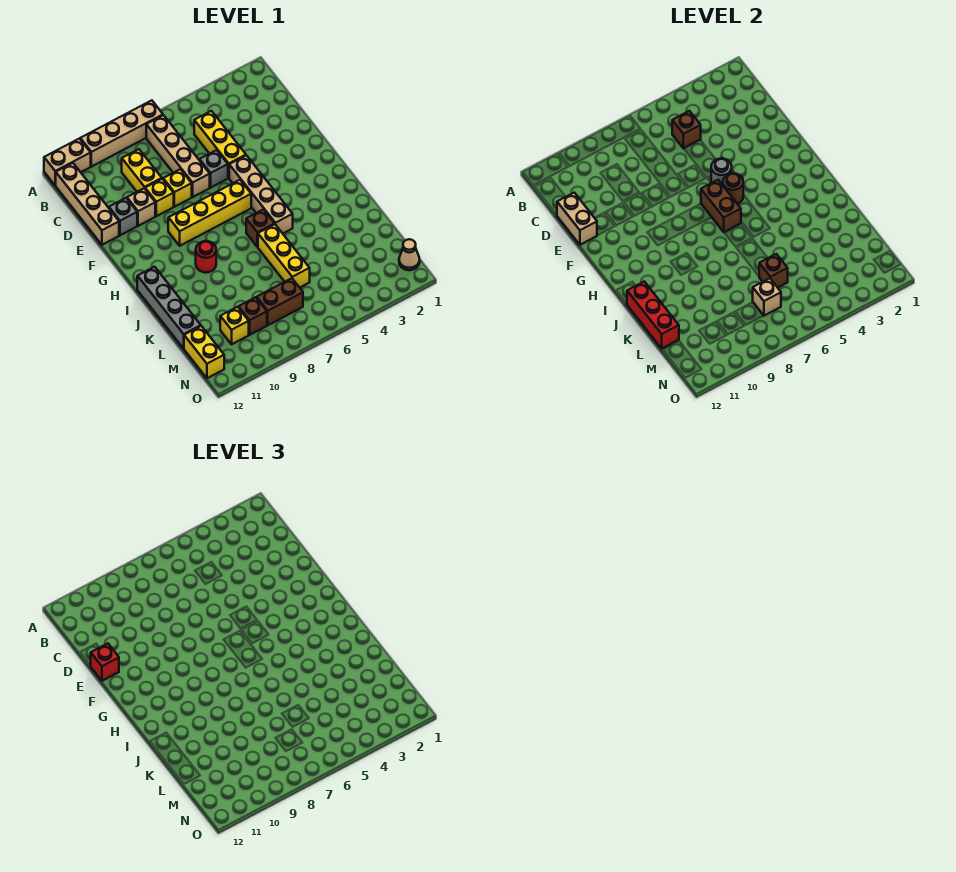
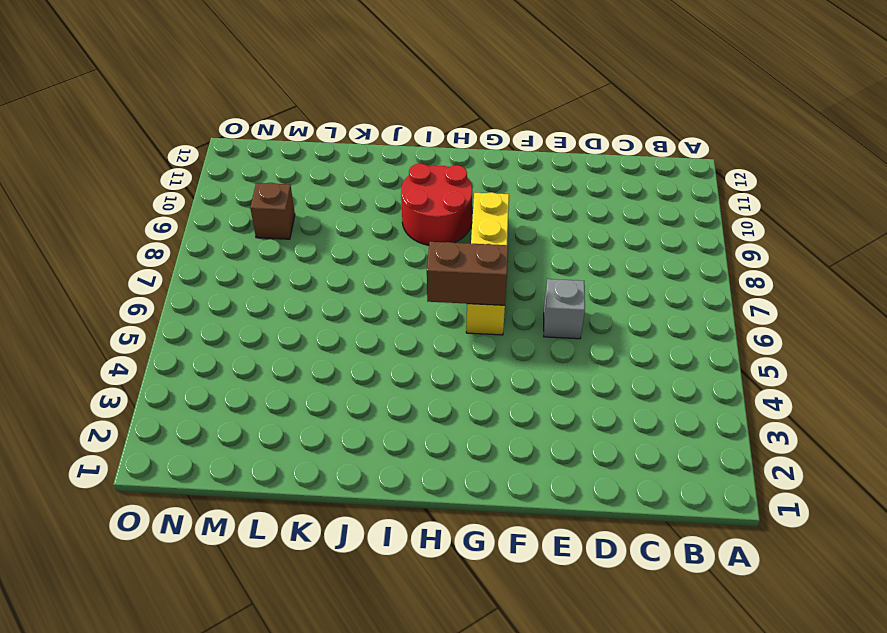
red 2x2 round brick [401,164,472,245] -> red 1x1 round brick [196,241,216,273]
none -> tan 1x4 brick [80,100,163,167]
none -> tan 1x2 brick [44,139,91,185]
none -> tan 1x4 brick [146,115,210,197]
none -> tan 1x4 brick [55,163,119,245]

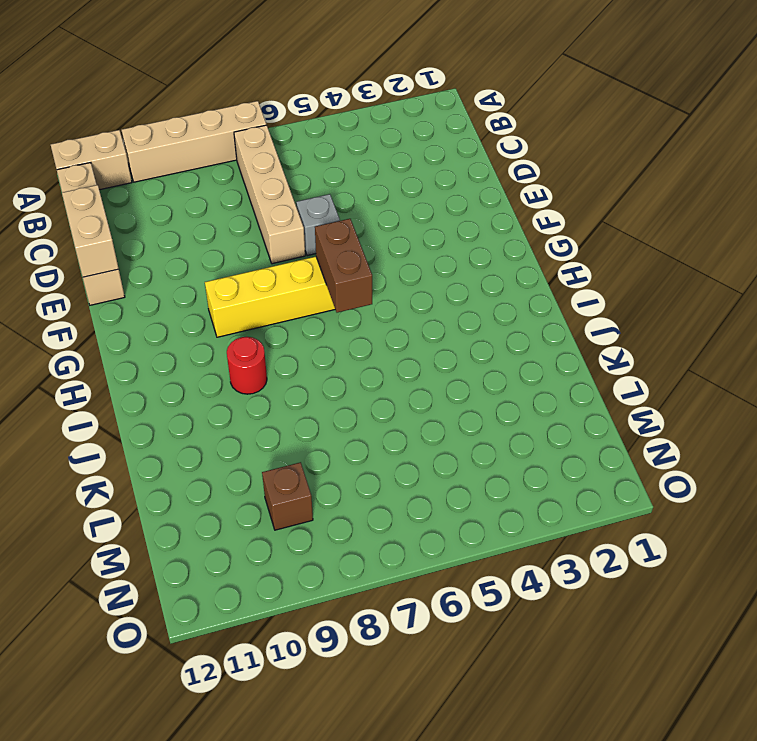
none -> yellow 1x3 brick [194,111,246,178]
none -> yellow 1x2 brick [122,149,162,192]
none -> yellow 1x1 brick [163,169,192,207]
none -> yellow 1x1 brick [145,179,174,216]

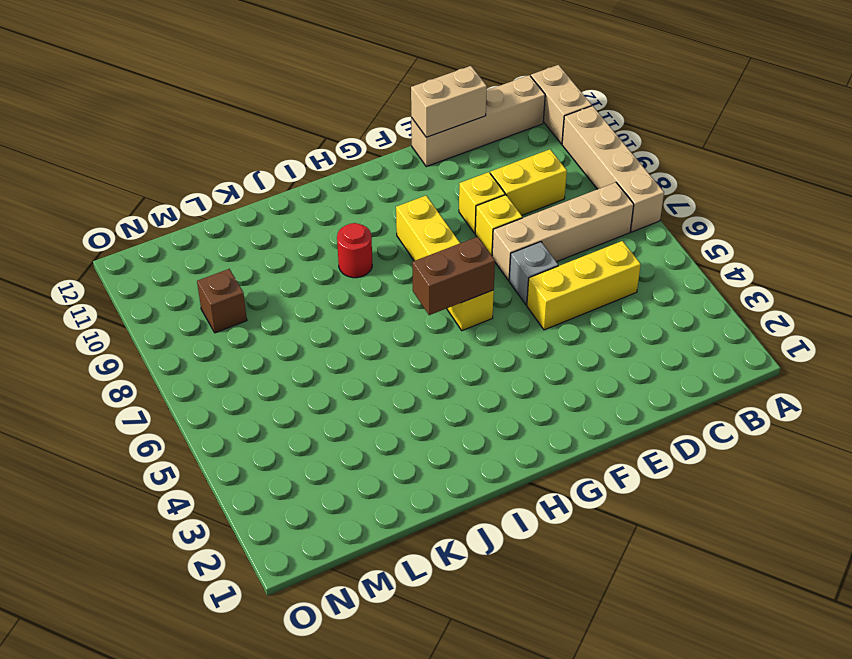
none -> tan 1x1 brick [127,188,155,226]
none -> grey 1x1 brick [109,198,137,235]
none -> tan 1x4 brick [229,155,293,233]
none -> brown 1x1 brick [246,209,274,247]

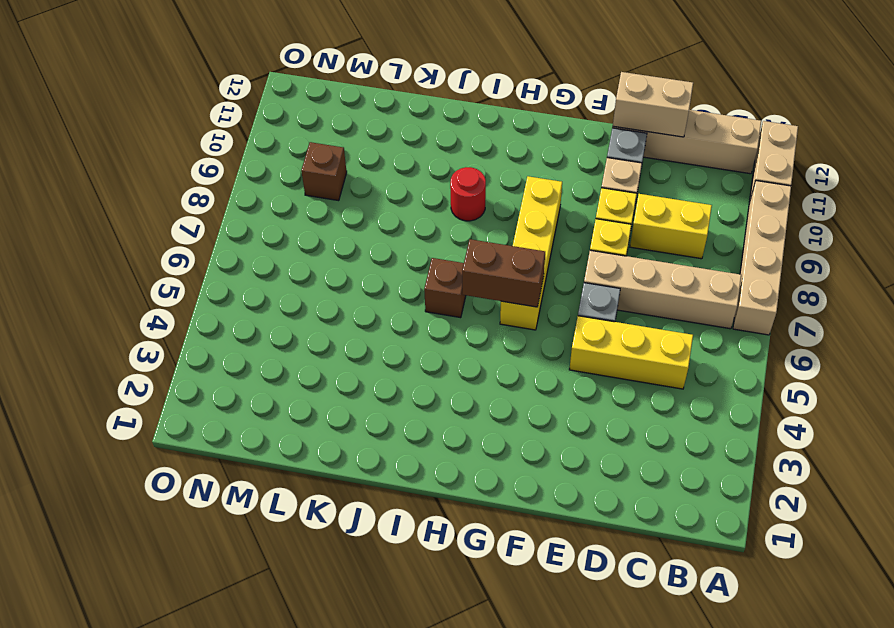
none -> tan 1x4 brick [229,155,293,233]
none -> grey 1x4 brick [137,267,201,348]
none -> yellow 1x3 brick [258,224,310,288]
none -> brown 1x2 brick [257,278,303,325]

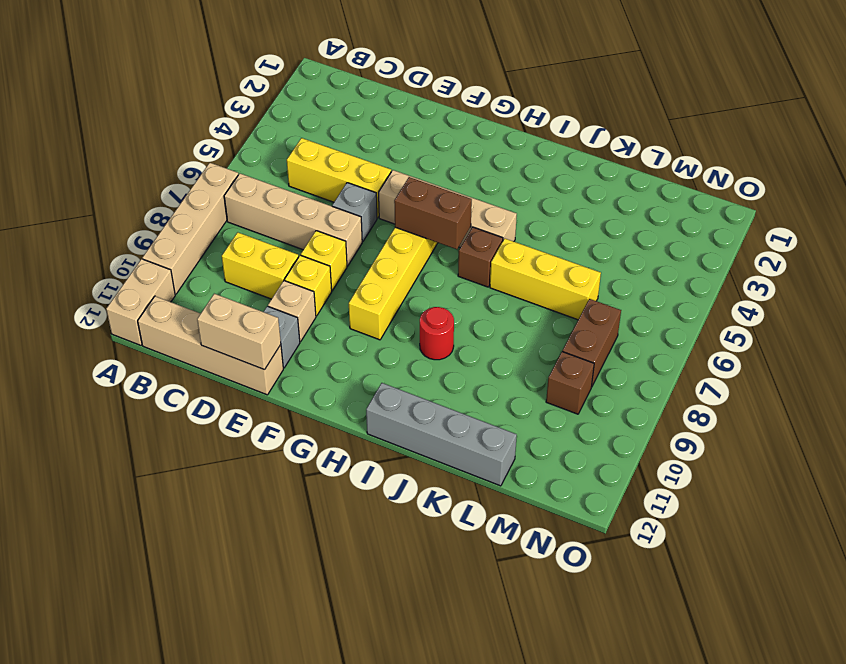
none -> yellow 1x1 brick [220,307,249,344]
none -> yellow 1x2 brick [184,326,224,378]
none -> tan 1x1 cone [399,239,420,270]
none -> brown 1x1 brick [672,111,701,148]

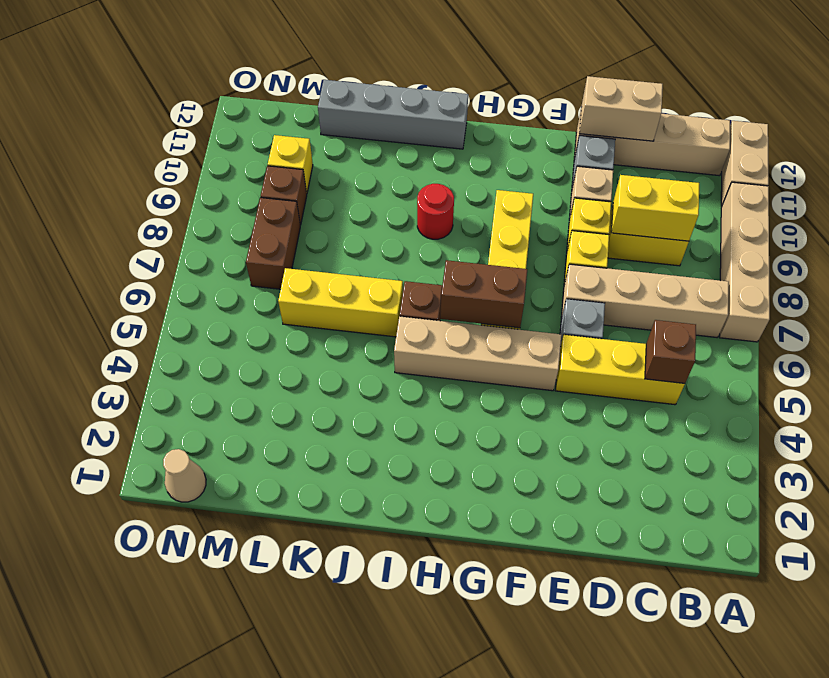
yellow 1x2 brick [611,175,699,241] -> yellow 1x2 brick moved to [184,326,224,378]
none -> grey 1x1 round brick [711,158,732,185]
none -> brown 1x1 round brick [723,173,743,204]
none -> red 1x3 brick [627,282,679,348]
none -> brown 1x1 brick [759,254,788,288]

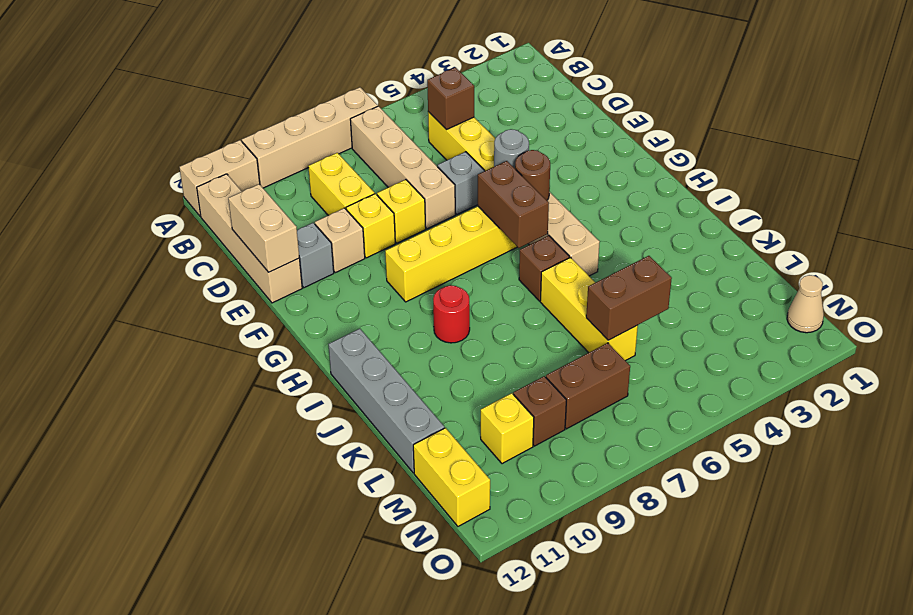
brown 1x2 brick [586,256,672,340] -> brown 1x1 brick [759,254,788,288]
none -> red 1x3 brick [627,282,679,348]
none -> tan 1x1 brick [753,278,781,316]
none -> red 1x1 brick [91,643,119,681]

